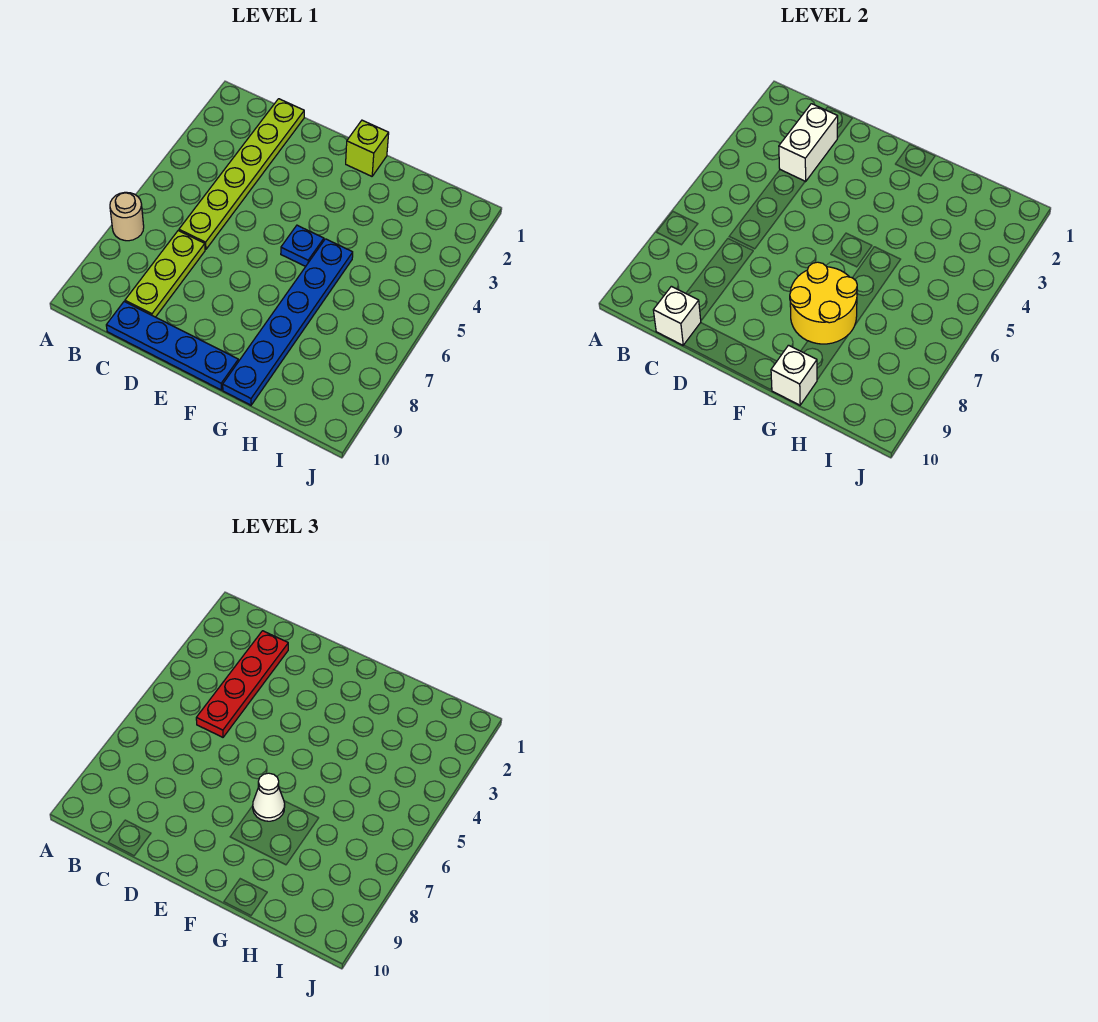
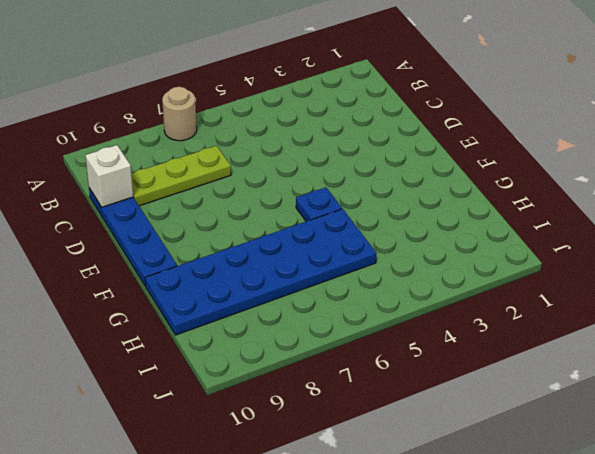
blue 2x6 plate [145,209,376,335] -> blue 1x6 plate [223,239,353,405]
none -> lime 1x6 plate [179,99,304,249]
none -> lime 1x1 brick [346,120,389,176]
none -> white 1x2 brick [779,104,838,182]

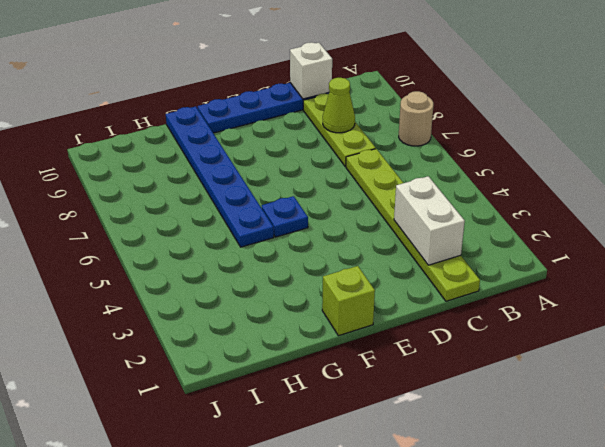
lime 1x1 cone [323,78,355,133] -> none
none -> yellow 2x2 round brick [790,262,857,344]
none -> white 1x1 brick [771,345,817,405]
none -> red 1x4 plate [196,631,288,737]

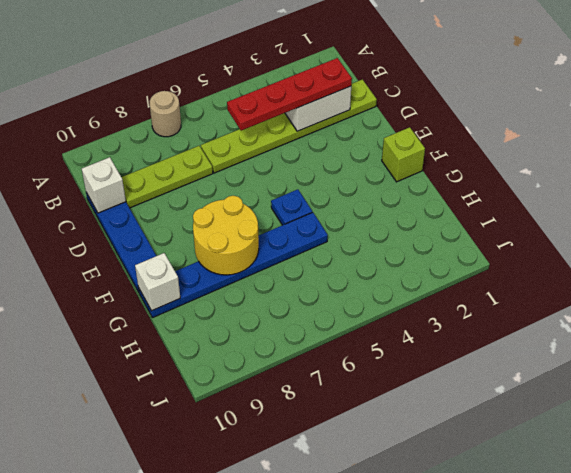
none -> white 1x1 cone [253,773,285,821]

